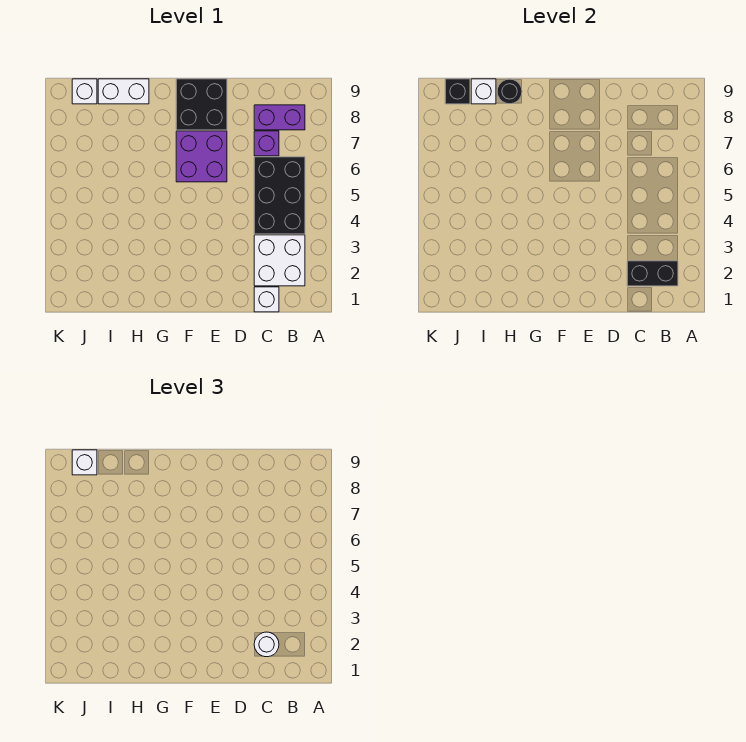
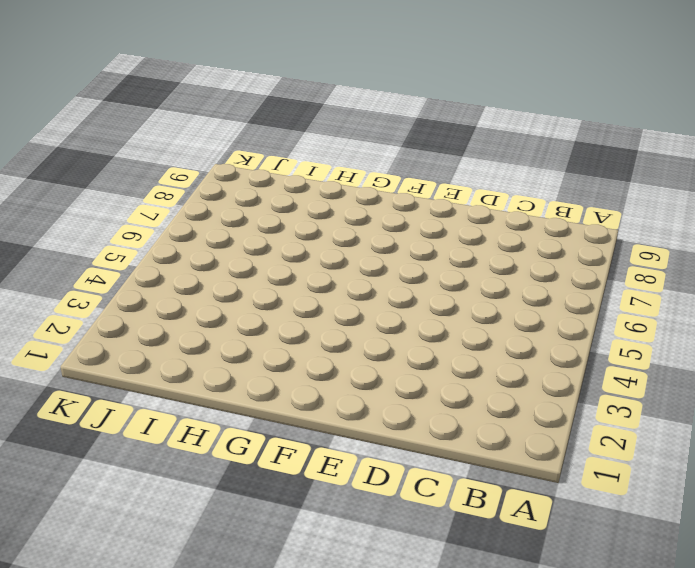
none -> white 2x2 brick [254,235,305,286]
none -> black 2x3 brick [254,157,305,234]
none -> purple 1x2 brick [254,105,305,130]

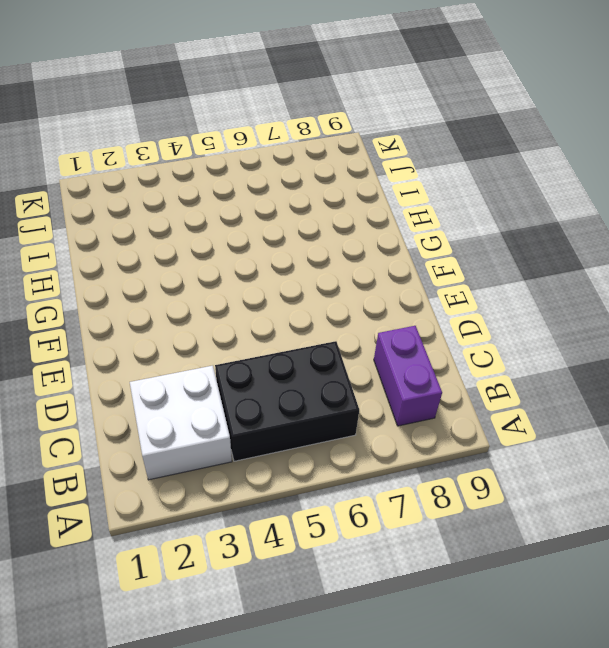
none -> white 1x1 brick [254,287,279,312]
none -> purple 1x1 brick [254,131,279,156]
none -> purple 2x2 brick [176,131,227,182]

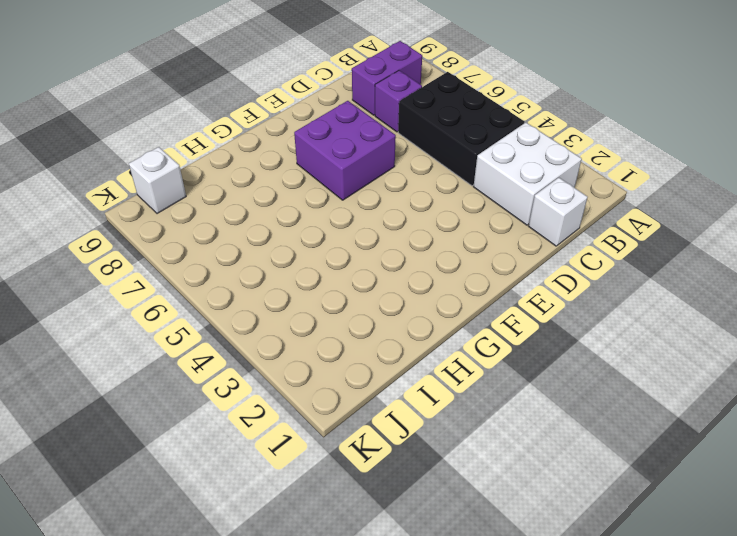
none -> black 2x2 brick [176,79,227,130]
none -> white 1x2 brick [98,79,149,104]
none -> black 1x2 brick [627,261,678,286]

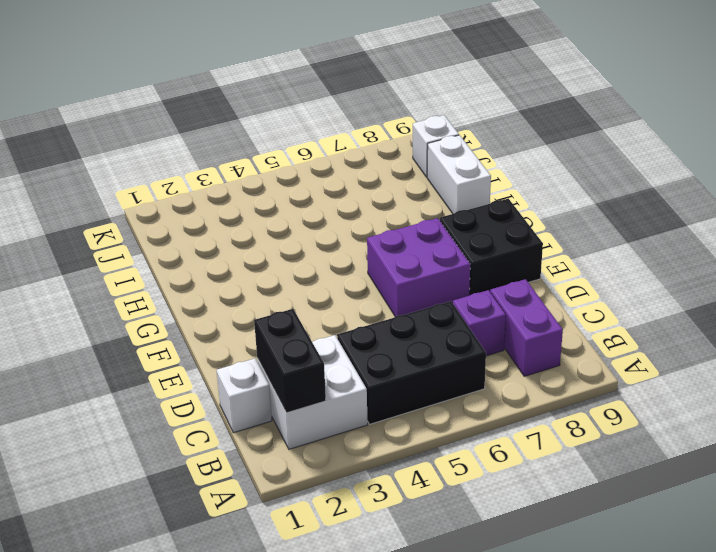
none -> black 1x1 round brick [497,79,522,104]
none -> white 1x1 brick [471,79,496,104]
none -> black 1x1 brick [445,79,470,104]

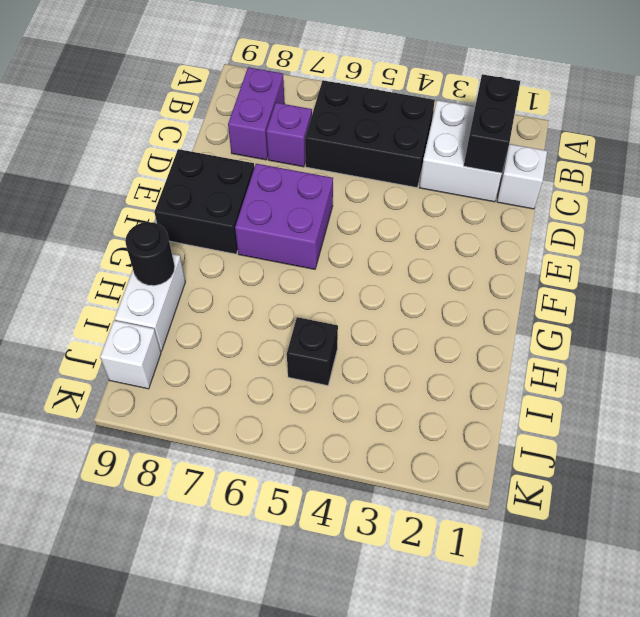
black 1x1 brick [287,317,338,386] -> black 1x1 brick moved to [445,79,470,104]
none -> white 1x1 brick [471,79,496,104]
none -> white 1x1 round brick [254,632,279,657]
none -> white 1x1 brick [72,450,97,475]

